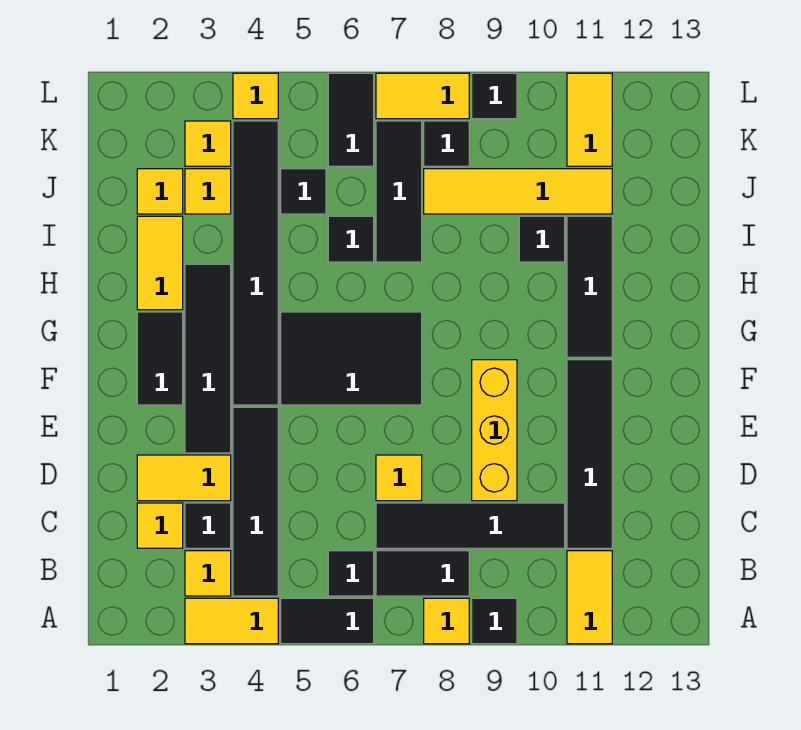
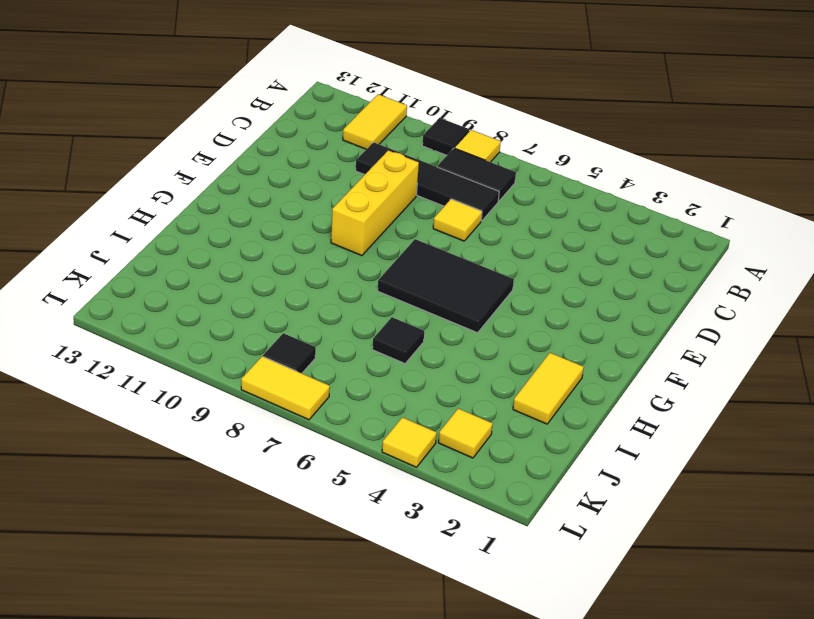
none -> yellow 1x2 tile [185,598,278,644]
none -> black 1x2 tile [281,598,374,644]
none -> yellow 1x1 tile [185,551,231,596]
none -> black 1x4 tile [233,407,278,596]

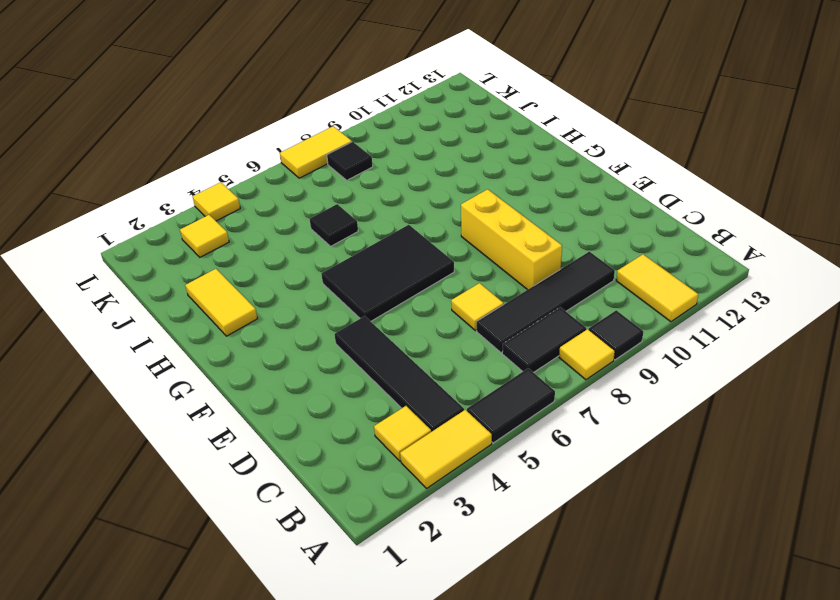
none -> black 1x1 tile [328,551,374,596]
none -> yellow 1x1 tile [137,503,183,548]
none -> black 1x1 tile [185,503,231,548]
none -> black 1x4 tile [567,360,612,548]

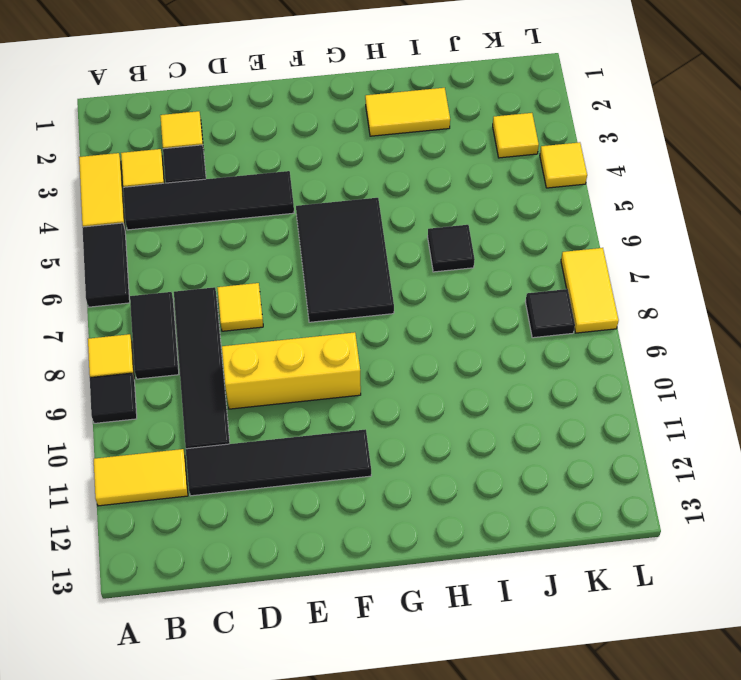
none -> black 1x1 tile [328,551,374,596]
none -> yellow 1x2 tile [137,455,231,501]
none -> black 1x4 tile [185,264,231,453]
none -> black 1x2 tile [137,312,183,405]

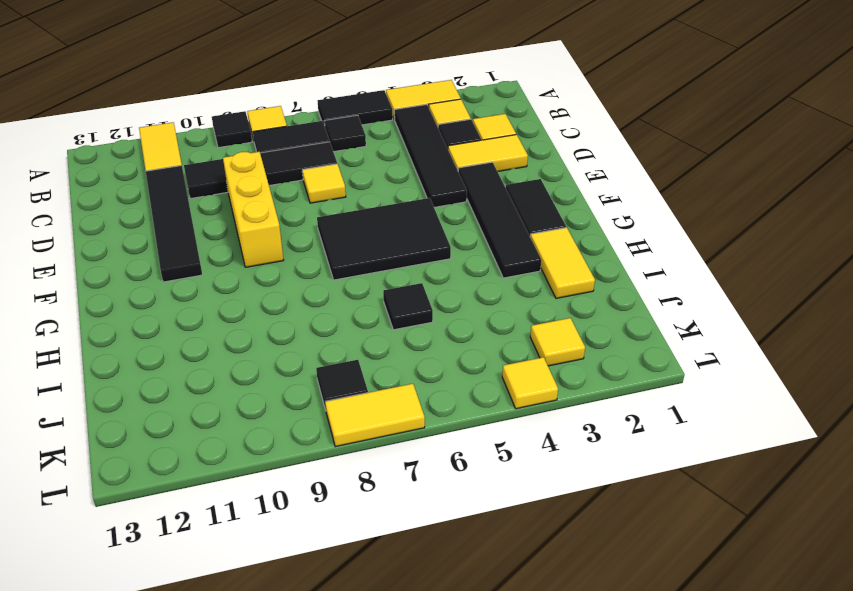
none -> black 1x6 tile [233,121,278,405]
none -> black 1x3 tile [567,216,612,357]
none -> black 1x3 tile [376,121,422,262]
none -> black 1x1 tile [519,216,565,262]

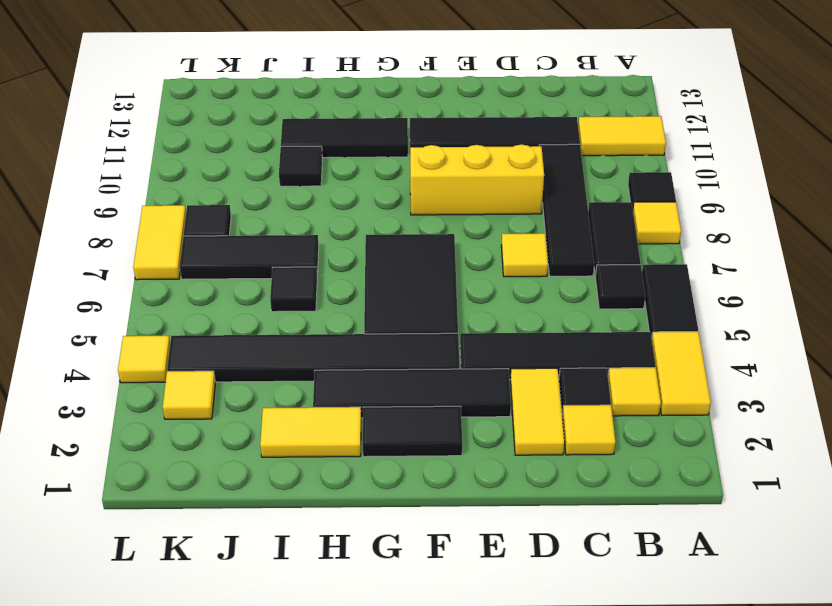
none -> yellow 1x1 tile [137,169,183,214]
none -> yellow 1x1 tile [185,169,231,214]
none -> black 1x1 tile [281,169,326,214]
none -> yellow 1x4 tile [424,169,612,214]

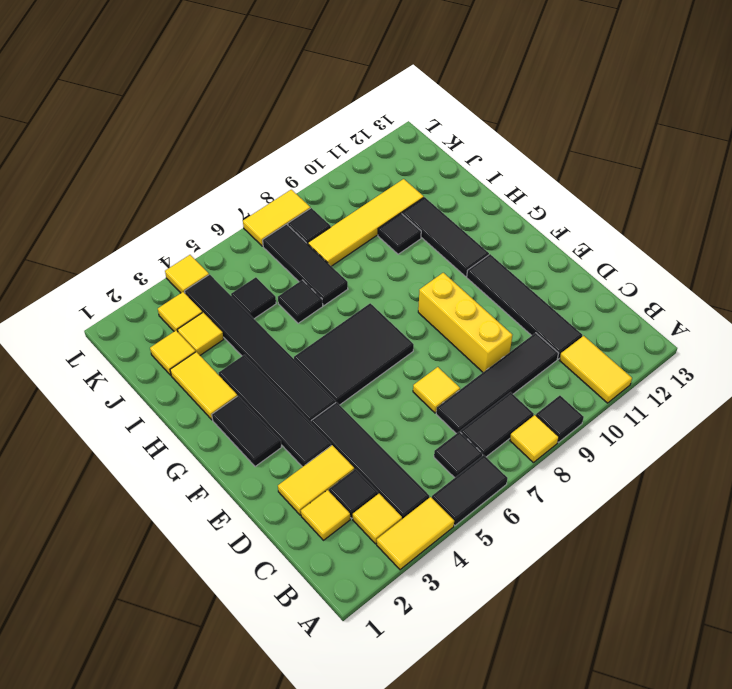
none -> black 1x2 tile [328,73,374,166]
none -> yellow 1x2 tile [567,73,612,166]
none -> black 1x1 tile [472,73,517,119]

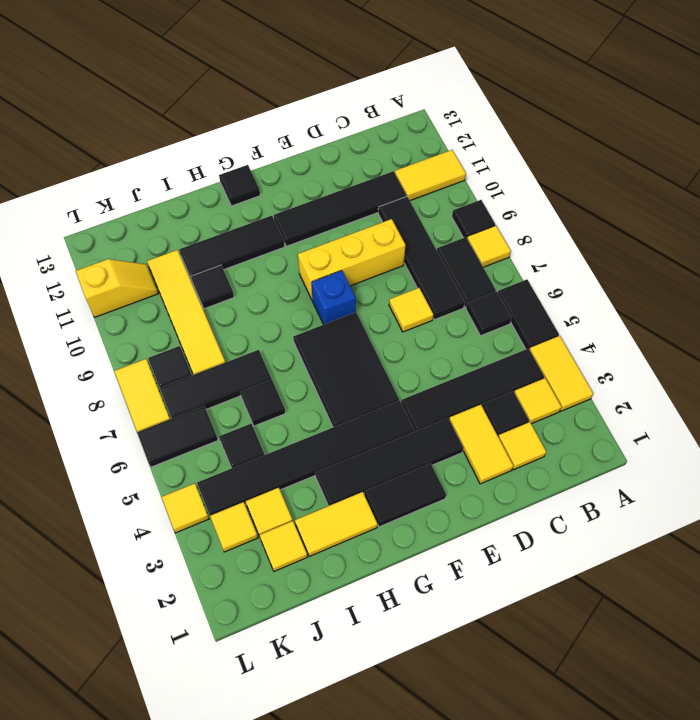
blue 1x1 brick [311,271,356,325] -> none
black 1x1 tile [219,165,260,206] -> black 1x1 tile moved to [472,73,517,119]
yellow 1x2 slope [75,259,158,317] -> yellow 1x2 tile [567,73,612,166]

